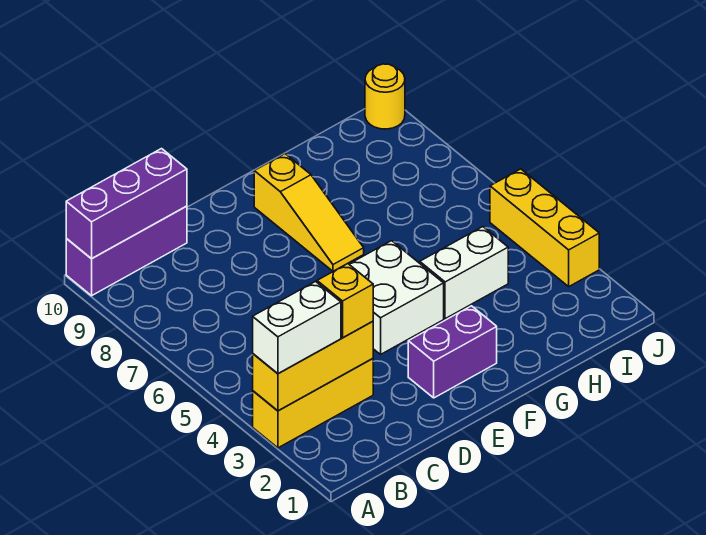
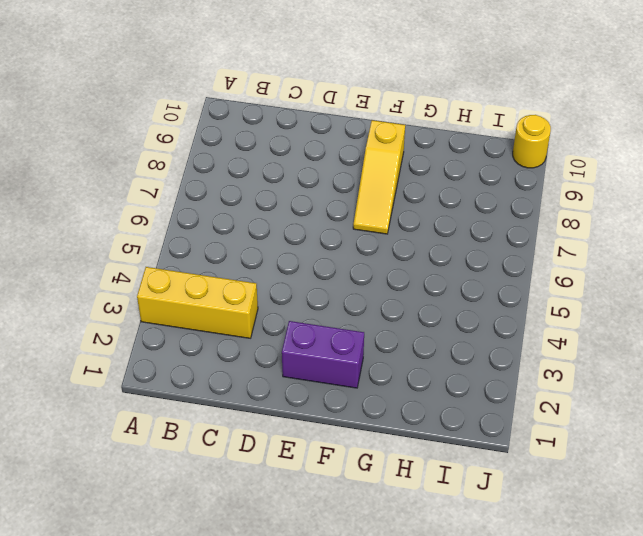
none -> purple 1x3 brick [66,206,187,296]
none -> white 2x2 brick [349,241,444,354]
none -> white 1x2 brick [420,227,508,319]

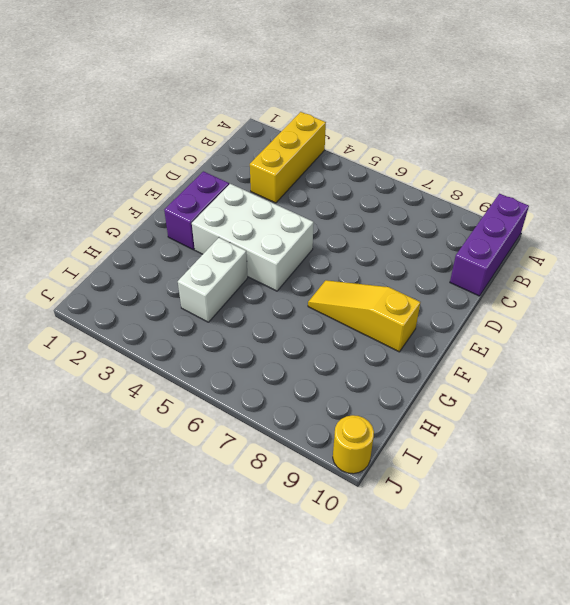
white 2x3 brick [192,184,314,291] -> white 2x2 brick [349,241,444,354]
none -> yellow 1x3 brick [490,169,599,286]
none -> yellow 1x3 brick [253,321,373,411]
none -> purple 1x3 brick [66,149,187,259]

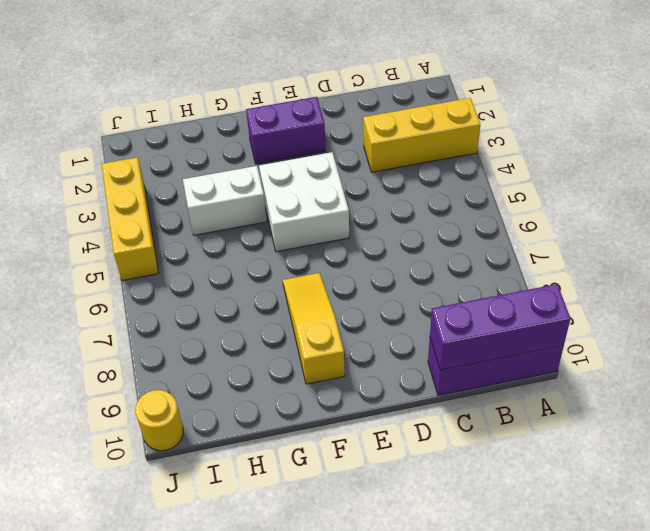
none -> yellow 1x3 brick [253,321,373,411]
none -> white 1x2 brick [253,282,341,374]
none -> yellow 1x1 brick [317,264,373,338]

